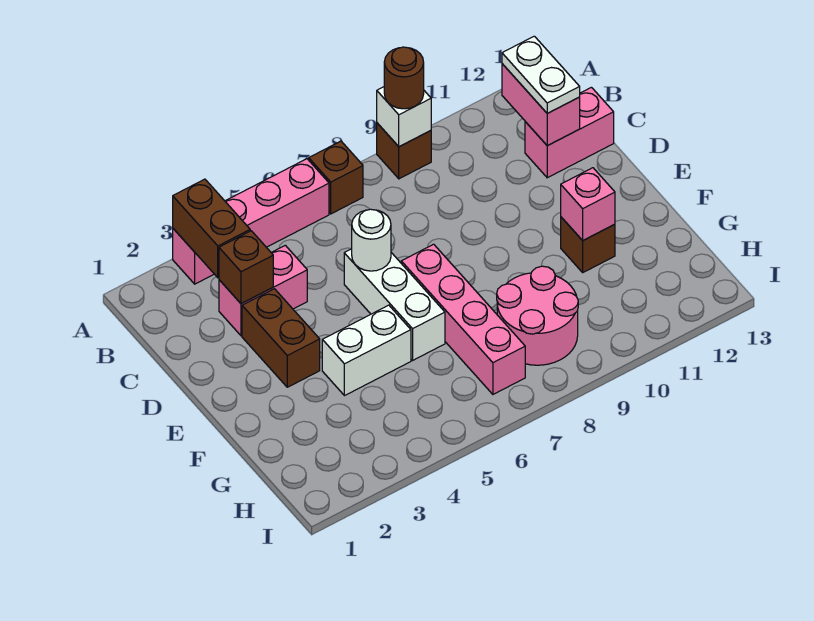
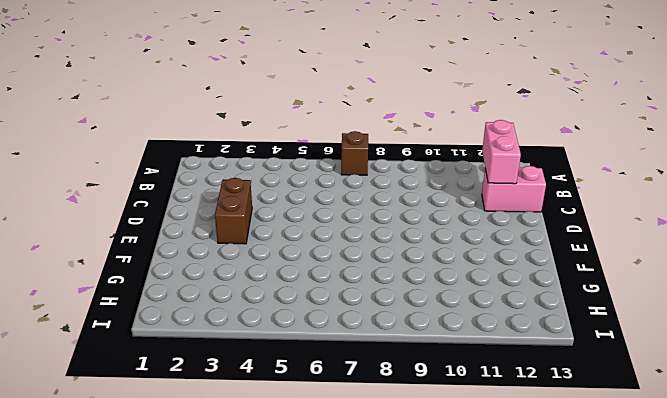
none -> pink 1x4 brick [173,159,329,284]
none -> brown 1x1 brick [377,123,431,179]
none -> pink 1x2 brick [219,245,307,336]

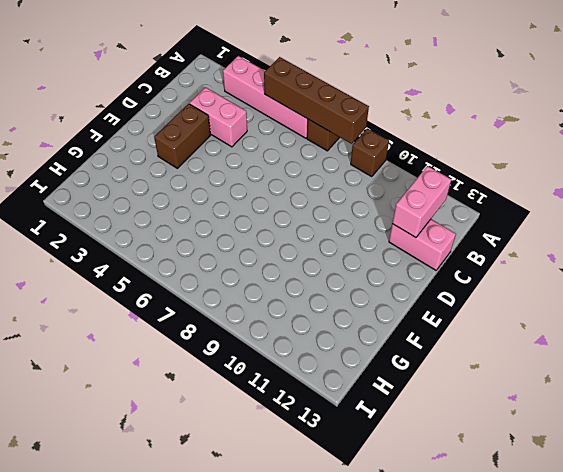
brown 1x4 brick [264,57,369,144] -> none
none -> white 1x3 brick [344,249,445,360]
none -> pink 1x4 brick [401,244,525,394]
none -> white 1x2 brick [322,305,411,396]

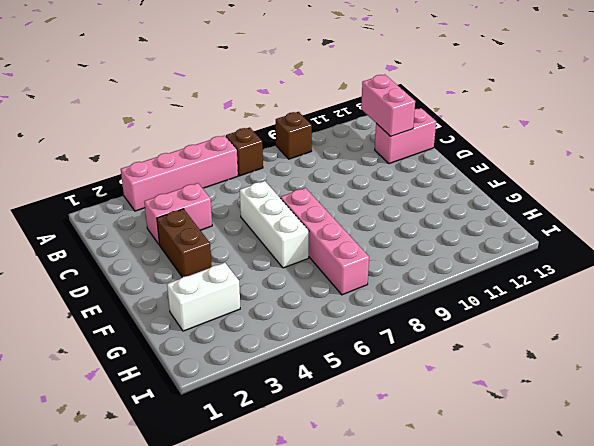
white 1x2 brick [167,263,240,331] -> white 1x2 brick moved to [322,305,411,396]
none -> brown 1x1 brick [561,217,615,272]
none -> pink 2x2 round brick [497,266,578,365]
none -> brown 1x2 brick [173,179,250,278]

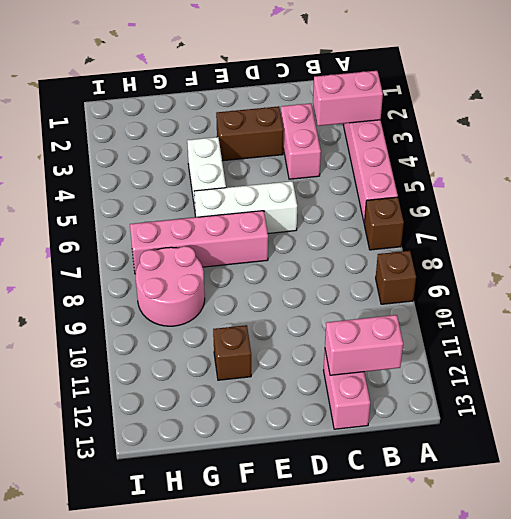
pink 1x2 brick [313,71,383,126] -> brown 1x2 brick [173,179,250,278]
none -> white 1x1 brick [377,87,431,147]
none -> brown 1x1 brick [219,231,273,304]
none -> white 1x1 round brick [352,209,391,271]

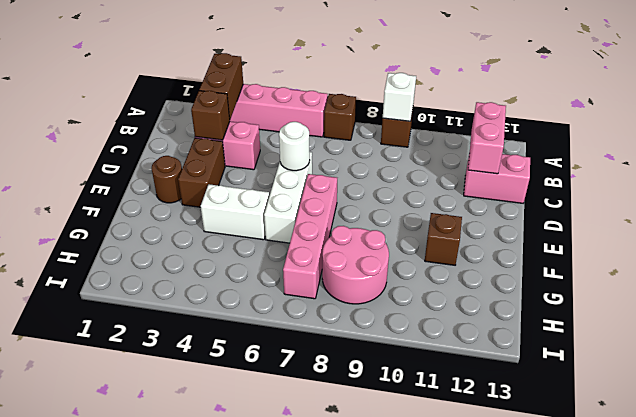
brown 1x1 round brick [152,156,182,203] -> brown 1x1 round brick moved to [384,47,424,109]
none -> pink 1x1 brick [561,168,615,240]
none -> white 1x2 plate [502,36,580,113]

